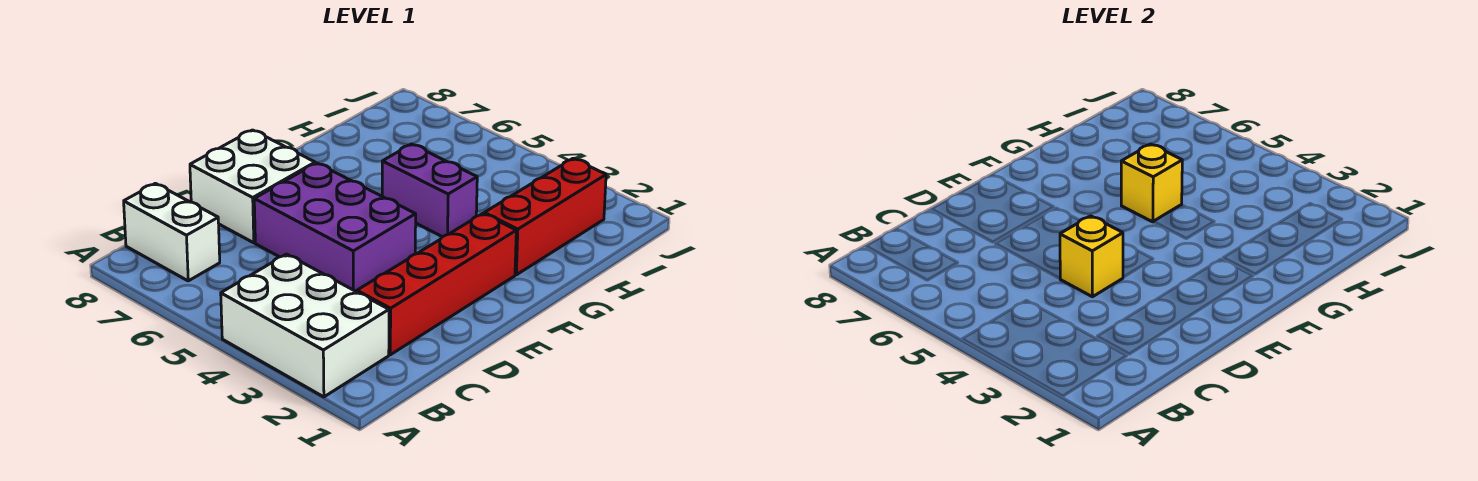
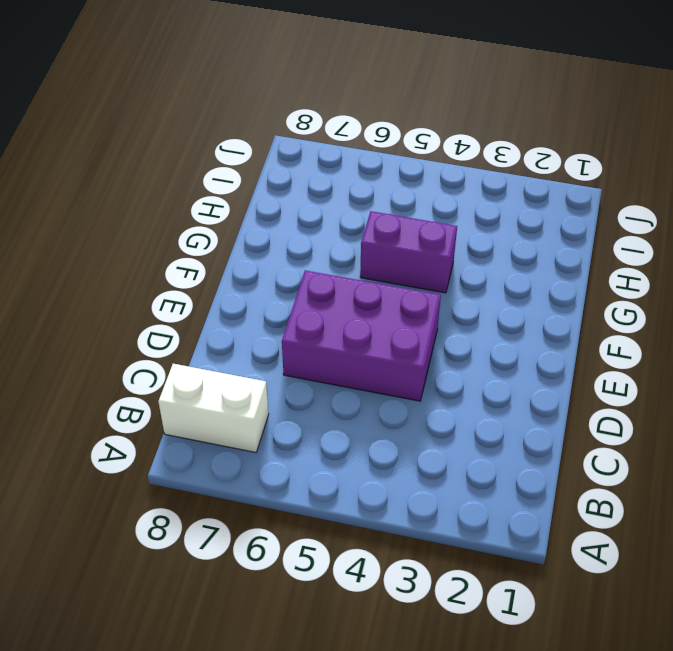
none -> white 2x3 brick [221,254,389,397]
none -> red 1x4 brick [357,214,516,355]

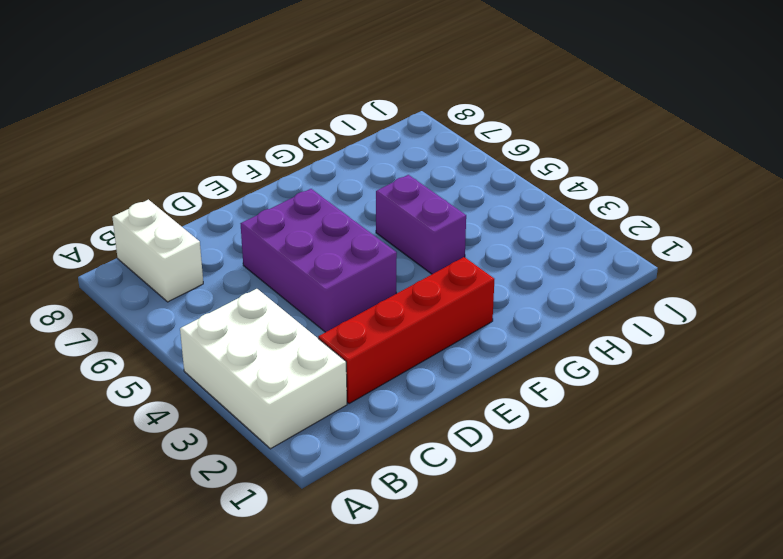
none -> white 2x2 brick [190,130,315,243]
none -> red 1x3 brick [484,159,606,275]

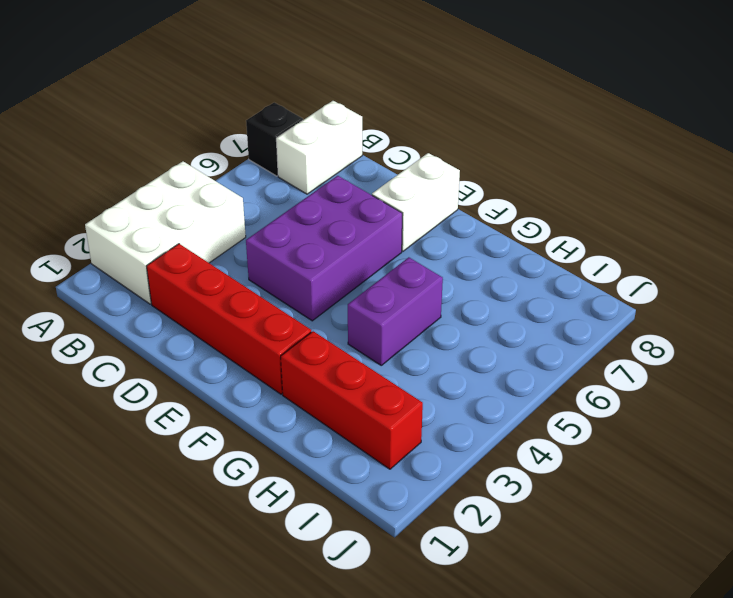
black 1x1 brick [246,103,303,176] -> none
white 1x2 brick [372,153,460,251] -> white 2x2 brick [190,130,315,243]
none -> yellow 1x1 brick [1060,216,1123,297]
none -> yellow 1x1 brick [1121,144,1182,222]

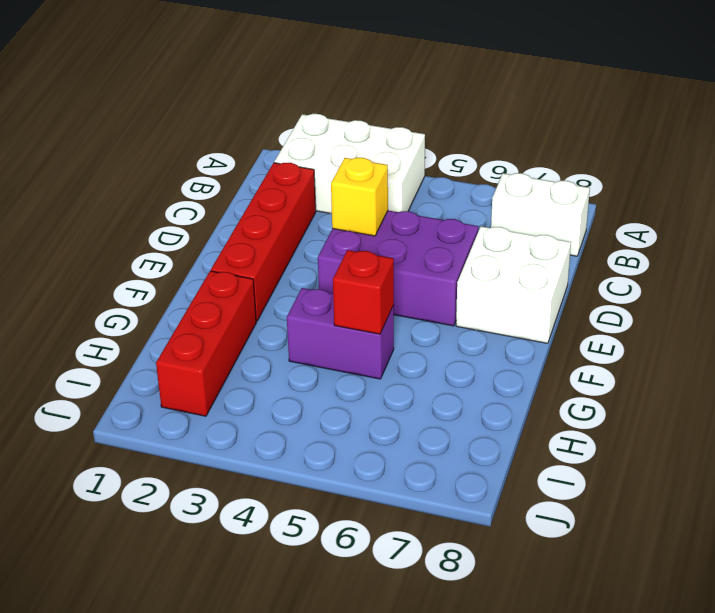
red 1x1 brick [333,250,394,334] -> yellow 1x1 brick [1121,144,1182,222]

